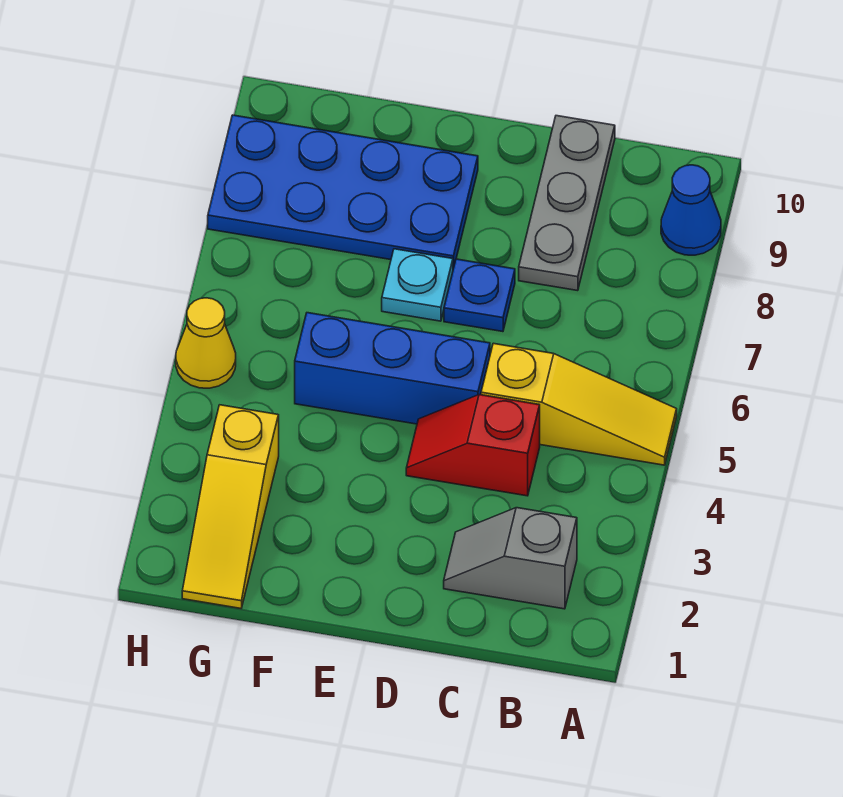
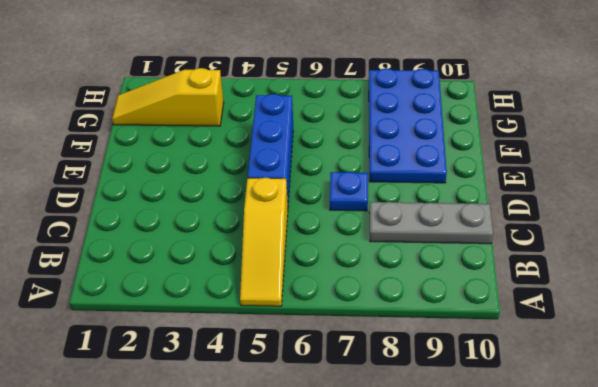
none -> blue 1x1 cone [661,165,721,255]
none -> grey 1x2 slope [444,508,577,609]

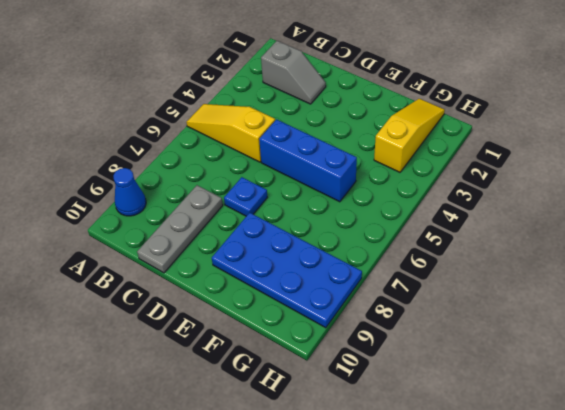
none -> red 1x2 slope [406,395,540,496]
none -> cyan 1x1 plate [382,249,453,321]

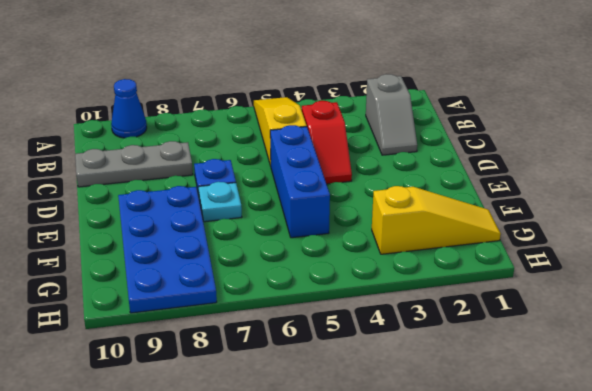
none -> yellow 1x1 cone [176,298,236,388]

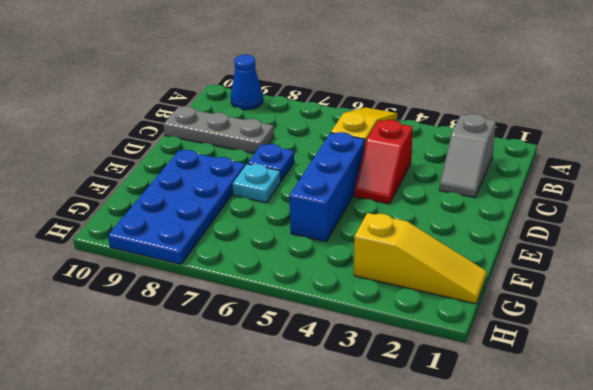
none -> yellow 1x1 cone [176,298,236,388]

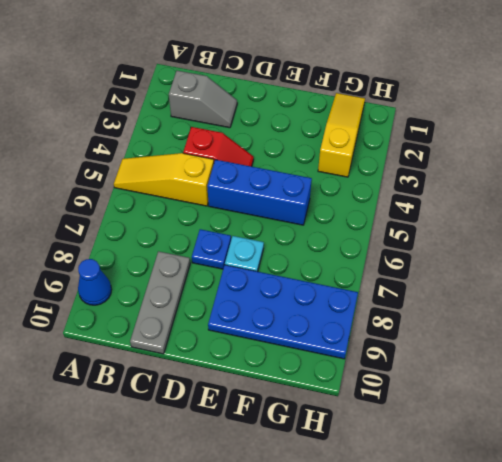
none -> yellow 1x1 cone [176,298,236,388]

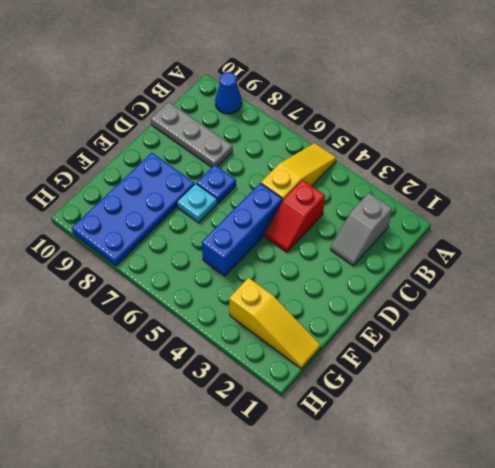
none -> yellow 1x1 cone [176,298,236,388]

